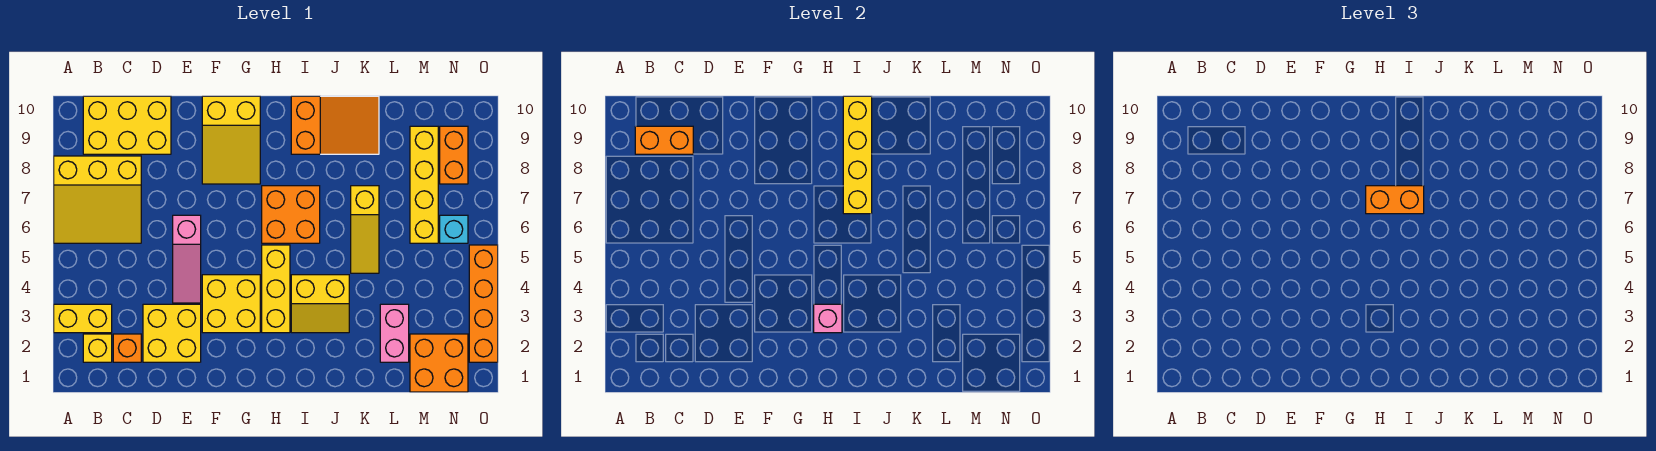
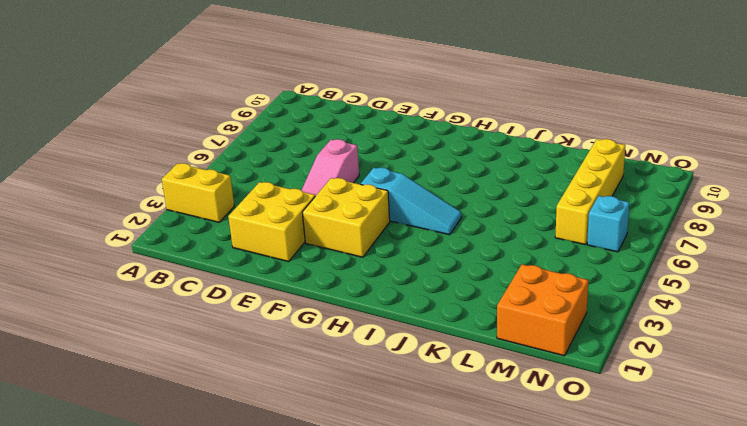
cyan 1x3 slope [361,168,461,235] -> yellow 1x3 brick [262,245,290,333]
none -> yellow 3x3 slope [54,156,141,243]
none -> yellow 1x1 brick [83,334,112,362]
none -> yellow 2x3 brick [83,96,171,154]

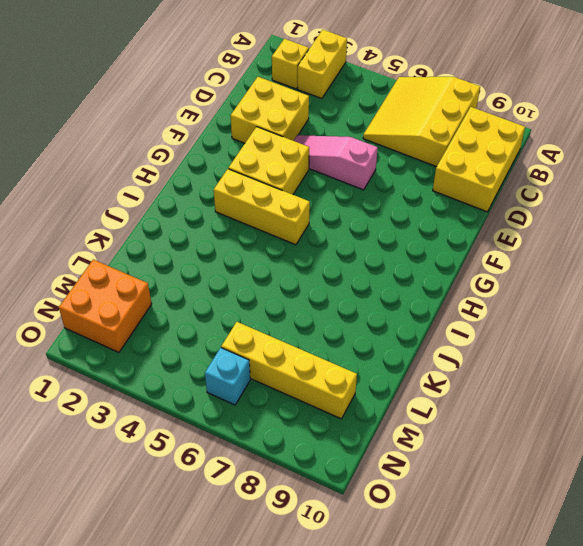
none -> orange 1x1 brick [113,334,141,362]
none -> yellow 2x3 slope [202,96,260,184]
none -> orange 2x2 brick [262,186,320,243]

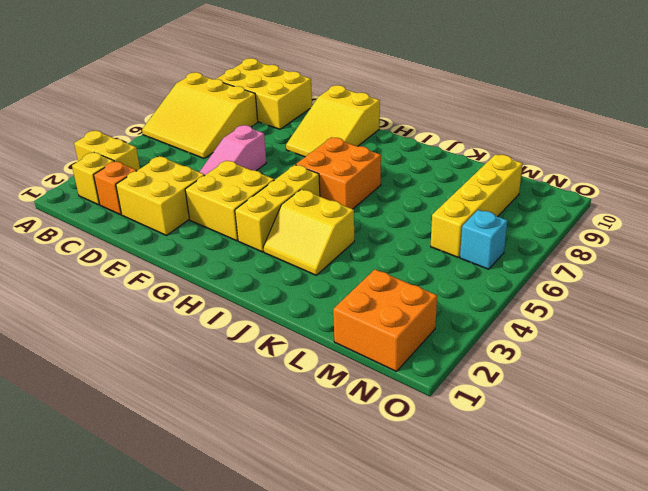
none -> orange 2x3 slope [291,96,379,154]
none -> yellow 1x3 slope [351,186,379,273]
none -> pink 1x2 brick [380,304,409,362]

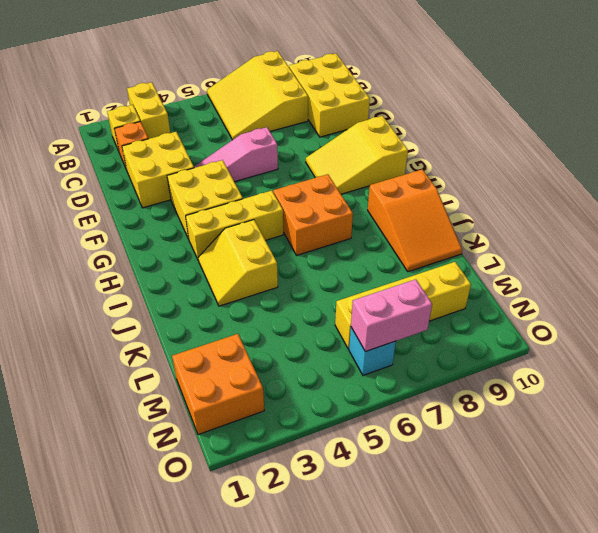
pink 1x2 brick [351,279,432,352] -> pink 1x2 brick moved to [380,304,409,362]
none -> yellow 1x3 slope [351,186,379,273]
none -> orange 1x2 brick [440,126,468,184]
none -> orange 1x4 brick [469,245,498,362]

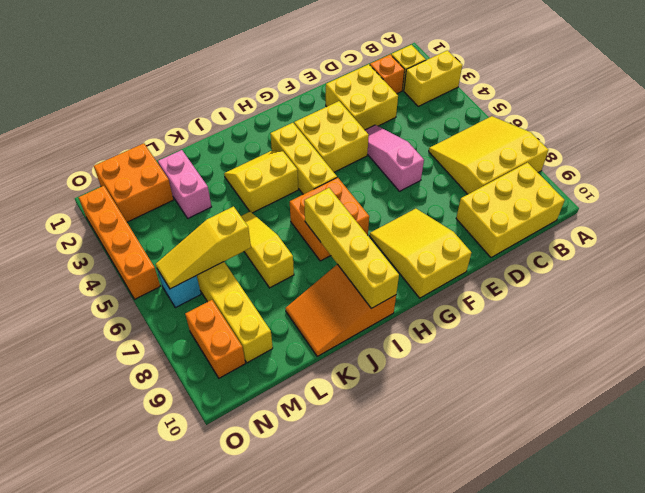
yellow 1x3 slope [156,207,251,289] -> none
none -> orange 1x2 brick [635,126,693,154]
none -> pink 1x1 brick [814,304,842,333]
none -> orange 1x2 brick [1366,186,1424,214]

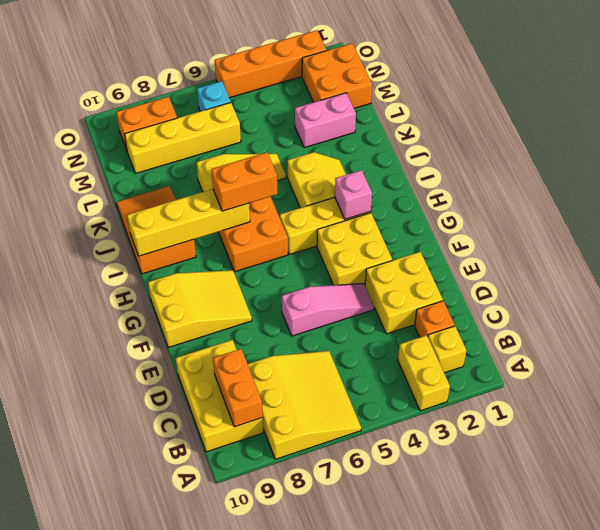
orange 1x2 brick [211,152,277,211] -> orange 1x2 brick turned to [1366,186,1424,214]

